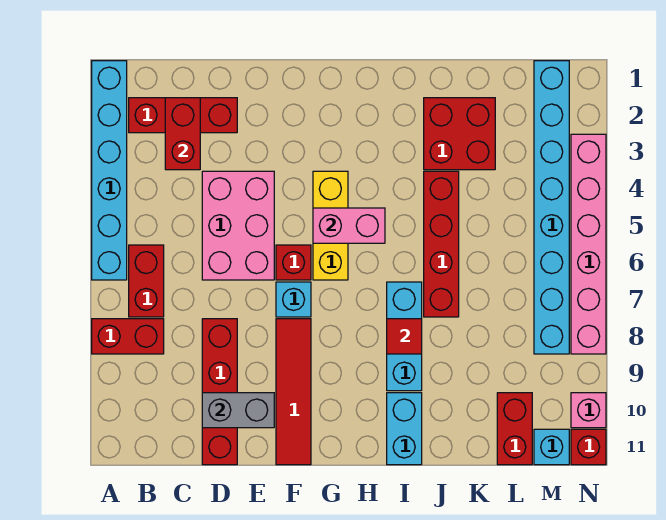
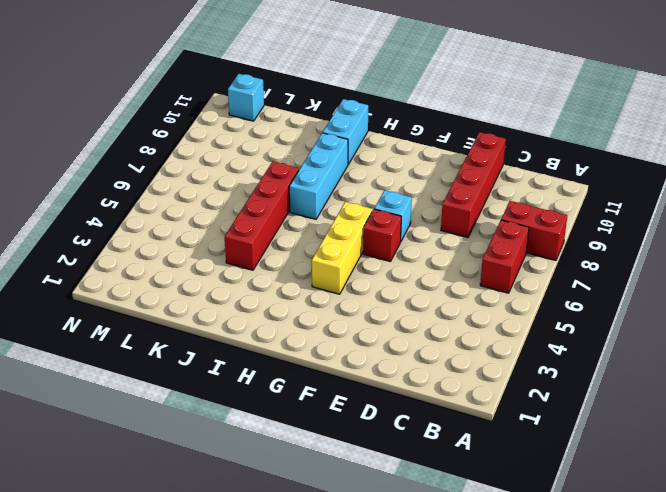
none -> cyan 1x6 brick [92,61,127,280]
none -> red 1x3 brick [129,98,237,133]
none -> pink 2x3 brick [202,171,274,280]

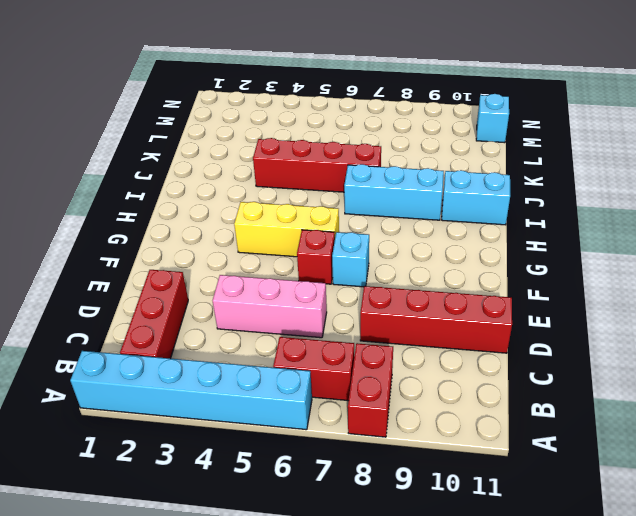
pink 1x3 brick [213,275,327,338] -> pink 2x3 brick [202,171,274,280]
none -> red 1x4 tile [276,319,311,465]
none -> red 2x2 brick [424,98,495,170]
none -> red 1x2 brick [497,393,532,465]

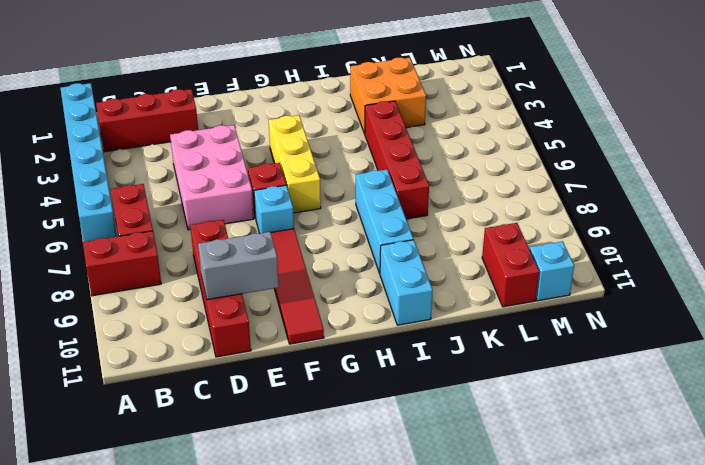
orange 2x2 brick [350,58,426,134] -> red 2x2 brick [424,98,495,170]
none -> cyan 1x8 brick [534,61,569,354]
none -> pink 1x6 brick [571,134,606,354]
none -> pink 1x1 brick [571,393,606,428]

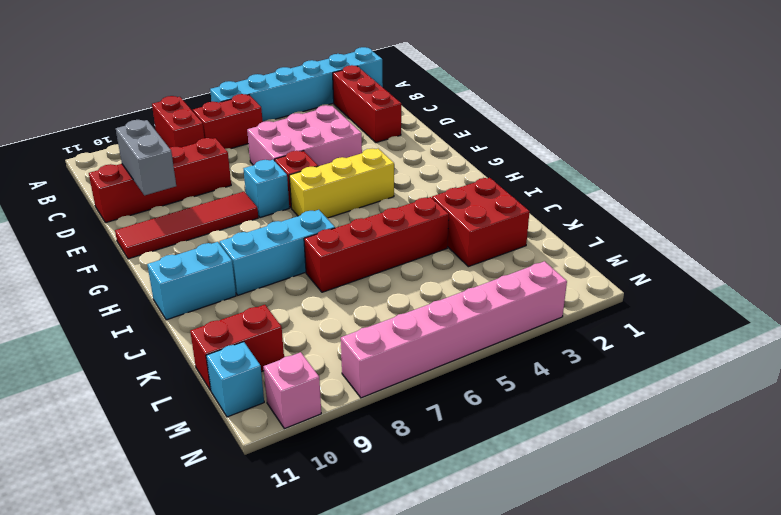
none -> cyan 1x8 brick [534,61,569,354]
none -> red 1x1 brick [571,429,606,465]
none -> red 1x2 brick [165,98,200,170]

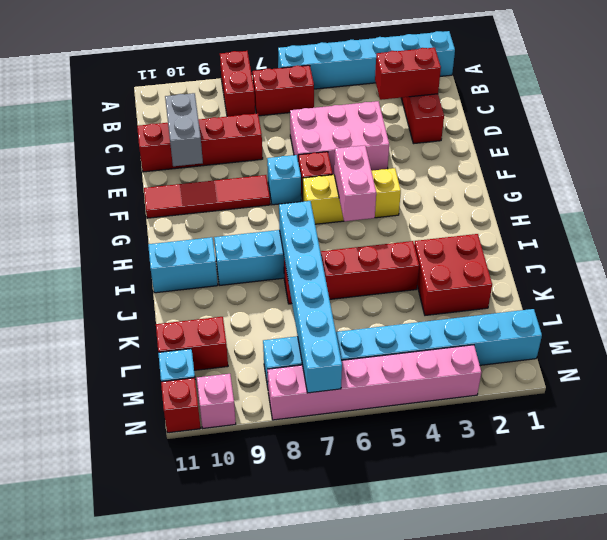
cyan 1x6 brick [279,201,342,393] -> none
none -> red 1x1 tile [387,319,422,354]

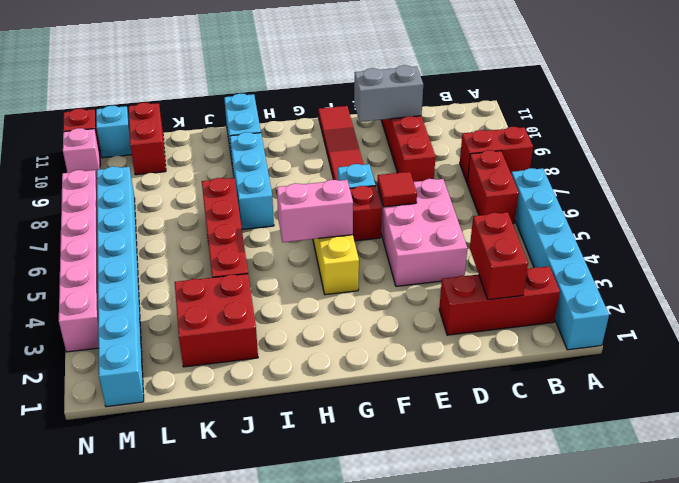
red 1x1 tile [377,172,417,207] -> red 1x1 tile moved to [387,319,422,354]

